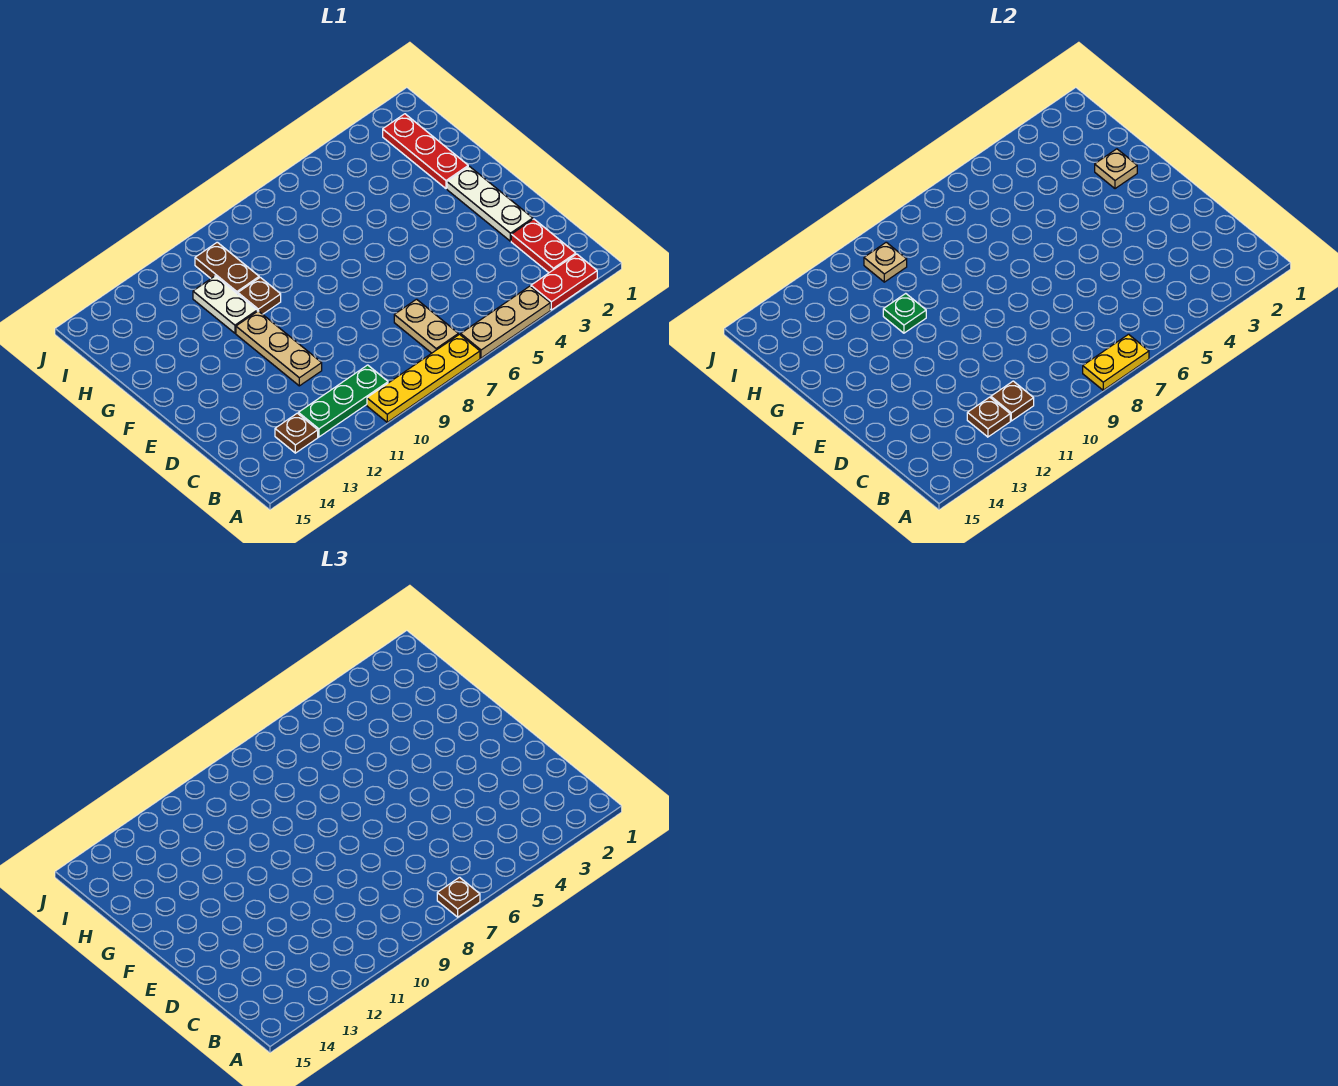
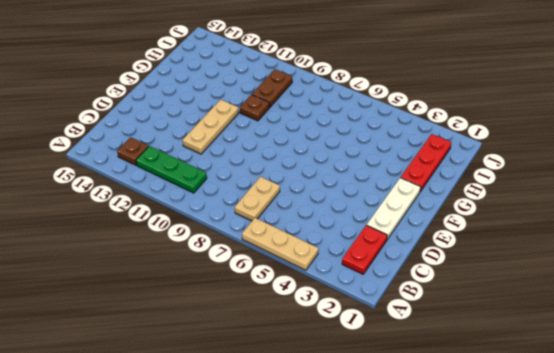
none -> red 1x2 plate [531,254,597,310]
none -> yellow 1x4 plate [367,334,480,422]
none -> white 1x2 plate [193,276,257,333]

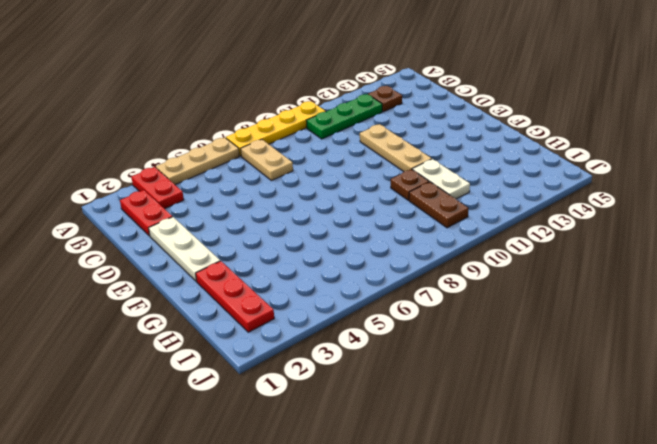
red 1x2 plate [131,167,184,209] -> red 1x2 plate turned to [531,254,597,310]
none -> yellow 1x2 plate [1083,334,1149,390]
none -> brown 1x1 plate [991,381,1034,421]
none -> brown 1x1 plate [967,397,1010,437]

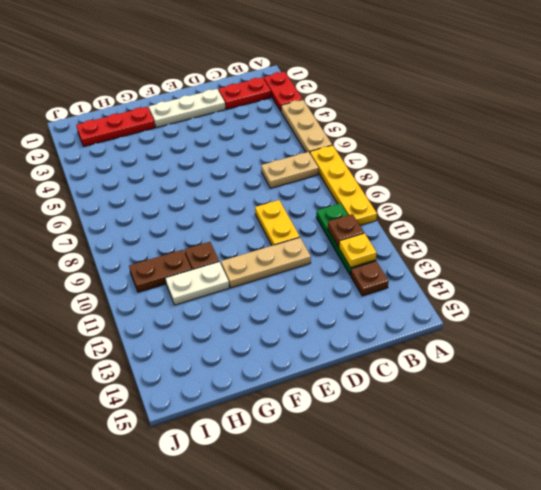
yellow 1x1 plate [339,233,376,268] -> brown 1x1 plate [967,397,1010,437]
yellow 1x2 plate [255,200,300,246] -> yellow 1x2 plate moved to [1083,334,1149,390]
none -> tan 1x1 plate [1095,149,1137,189]
none -> green 1x1 plate [883,293,926,333]
none -> tan 1x1 plate [864,242,907,282]

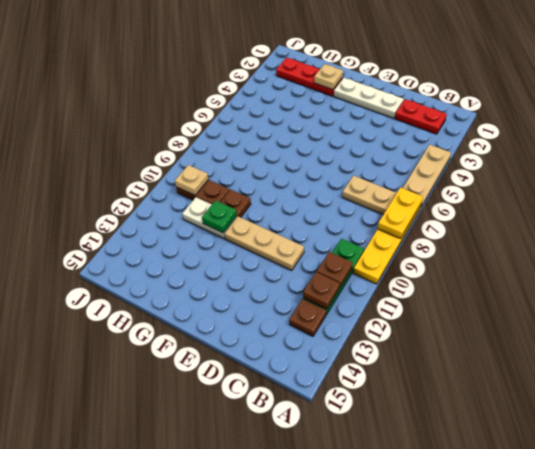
none -> red 1x2 plate [531,254,597,310]
none -> brown 1x1 plate [437,877,480,917]

